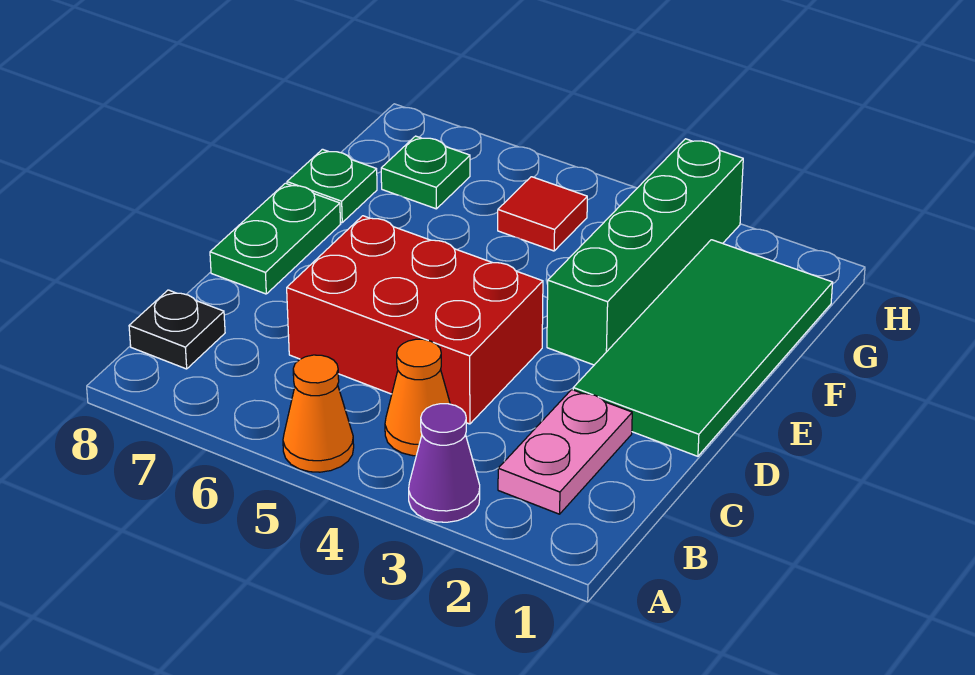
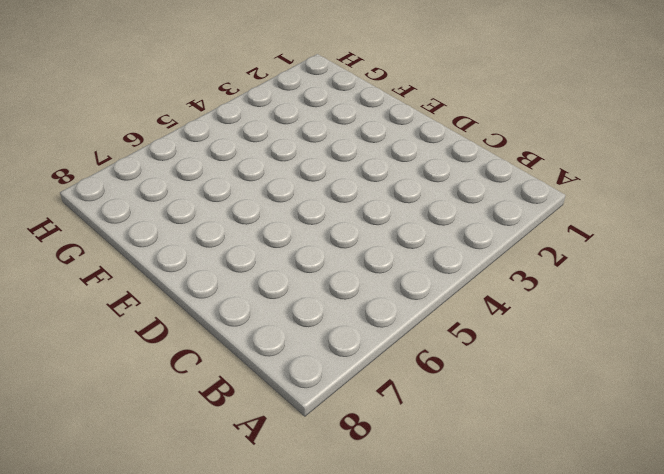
none -> purple 1x1 cone [409,404,480,522]
none -> orange 1x1 cone [283,355,354,472]
none -> pink 1x2 plate [498,390,632,514]

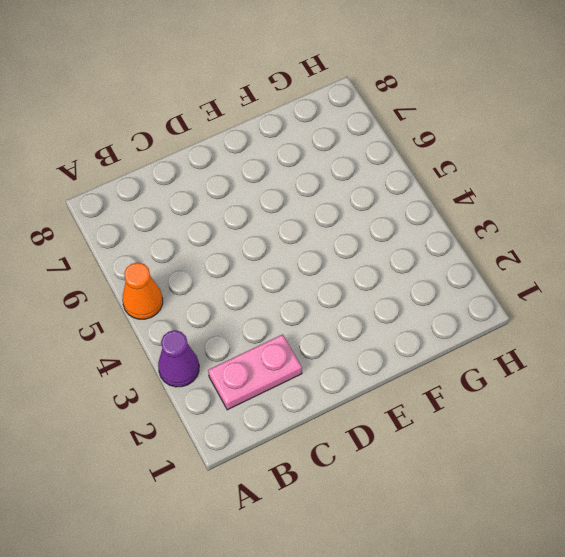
none -> orange 1x1 cone [385,339,450,456]
none -> black 1x1 plate [129,290,225,369]
none -> red 2x3 brick [287,216,543,424]

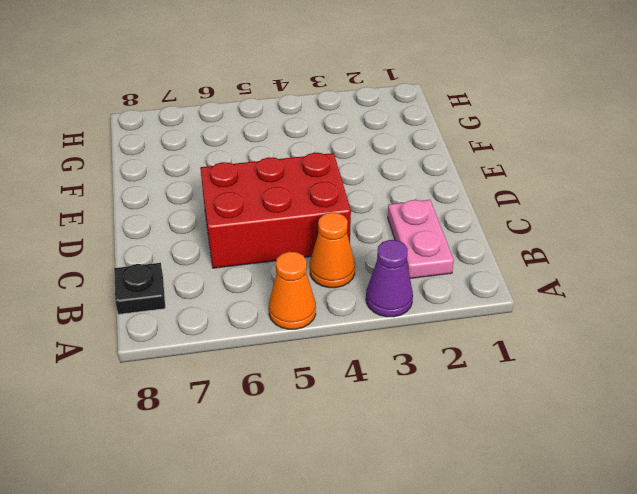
none -> green 2x4 tile [573,240,833,456]
none -> green 1x2 plate [210,183,340,294]
none -> green 1x4 brick [547,139,743,365]

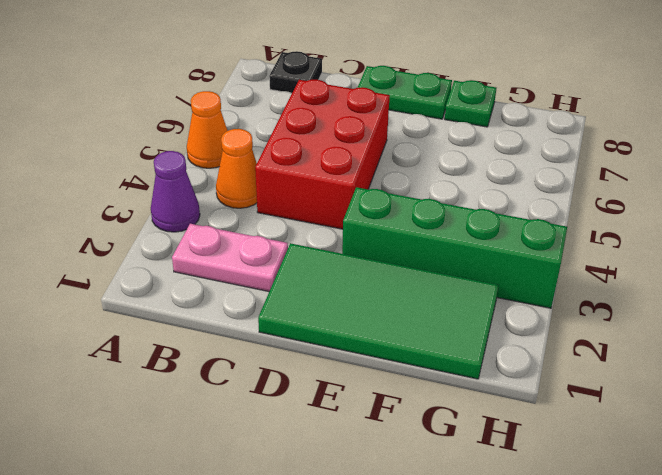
none -> red 1x1 tile [498,177,587,251]
none -> green 1x1 plate [381,136,470,209]

